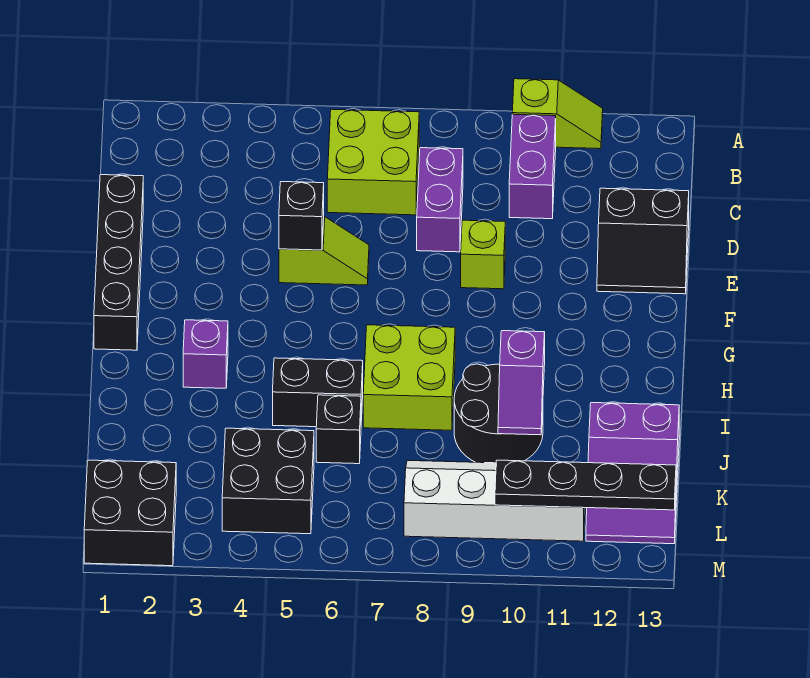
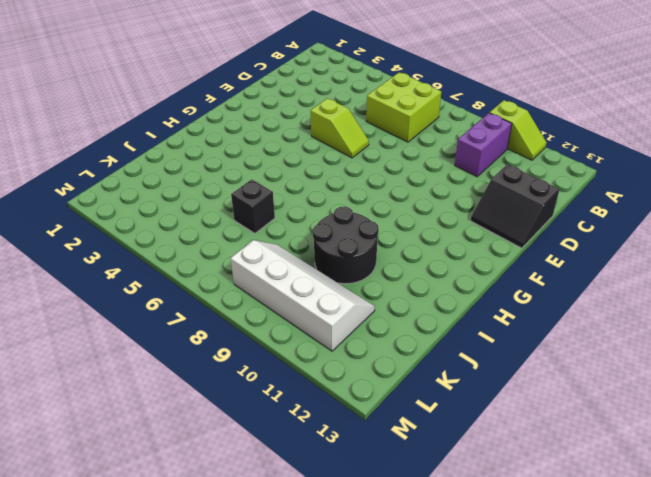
none -> purple 1x2 brick [417,148,463,252]
none -> black 1x4 brick [94,175,143,350]
none -> lime 1x1 brick [461,220,505,289]

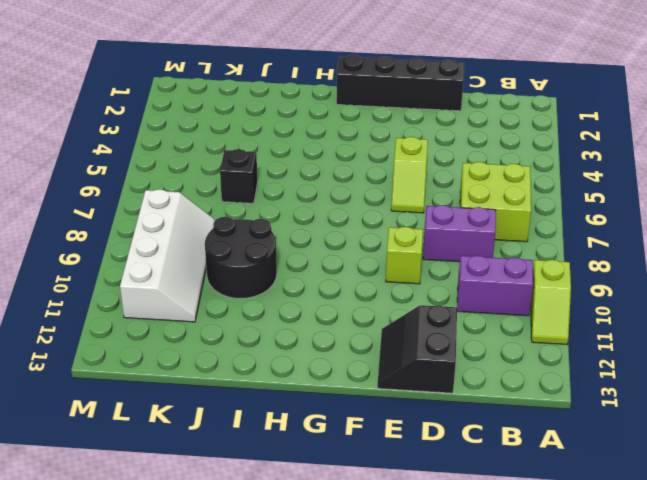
none -> purple 1x1 brick [183,320,228,388]
none -> lime 2x2 brick [363,325,455,430]
none -> black 1x2 brick [273,358,363,427]

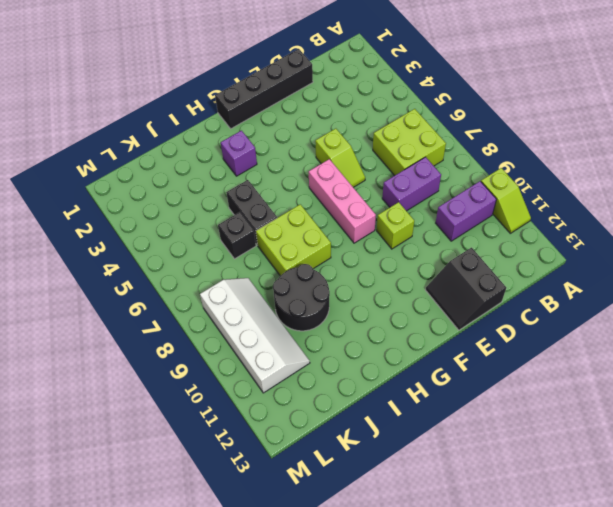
pink 1x3 brick [309,159,376,243] -> none
none -> purple 2x3 slope [586,403,679,544]
none -> black 2x2 brick [222,428,314,534]
none -> black 2x2 brick [84,460,176,566]

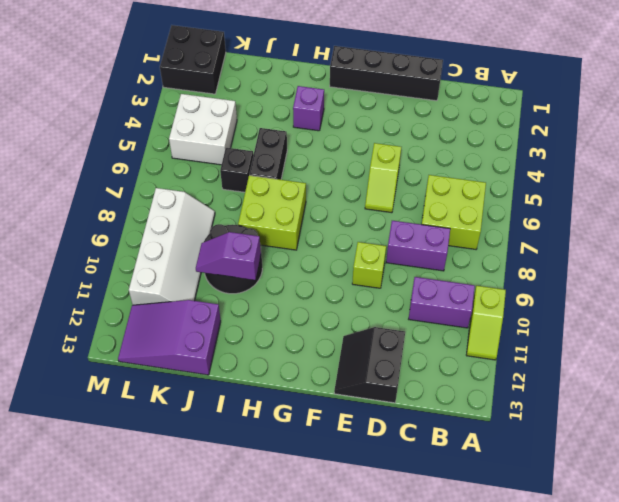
white 2x2 brick [169,94,237,165] -> black 2x2 brick [222,428,314,534]
none -> black 1x1 brick [279,182,324,250]
none -> black 1x4 plate [495,460,676,510]

